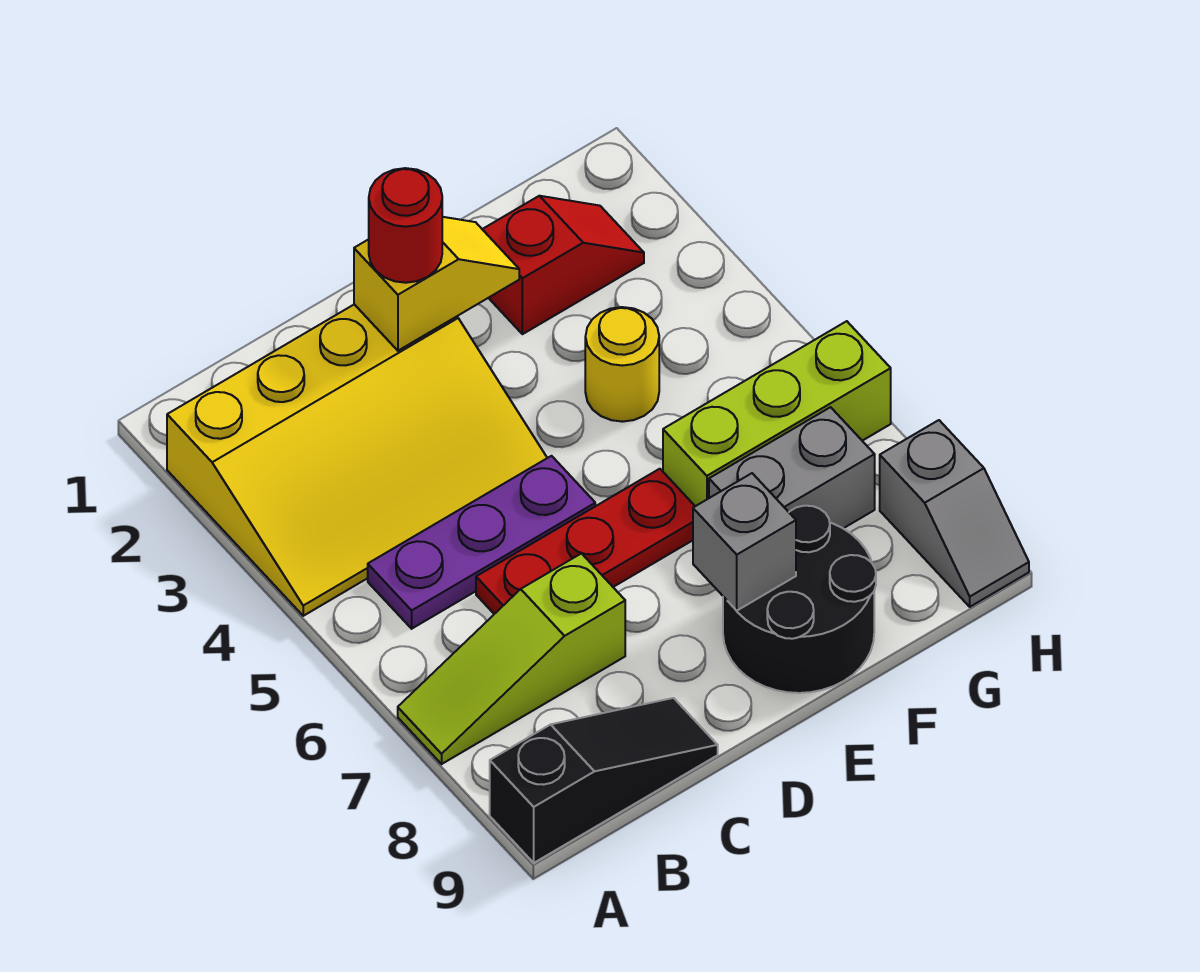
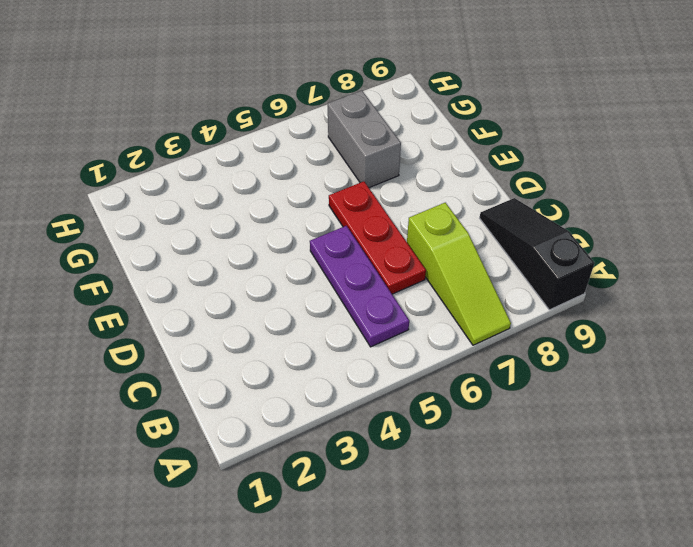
none -> yellow 3x4 slope [167,304,547,616]
none -> black 2x2 round brick [723,506,876,693]
none -> red 1x2 slope [482,196,644,334]

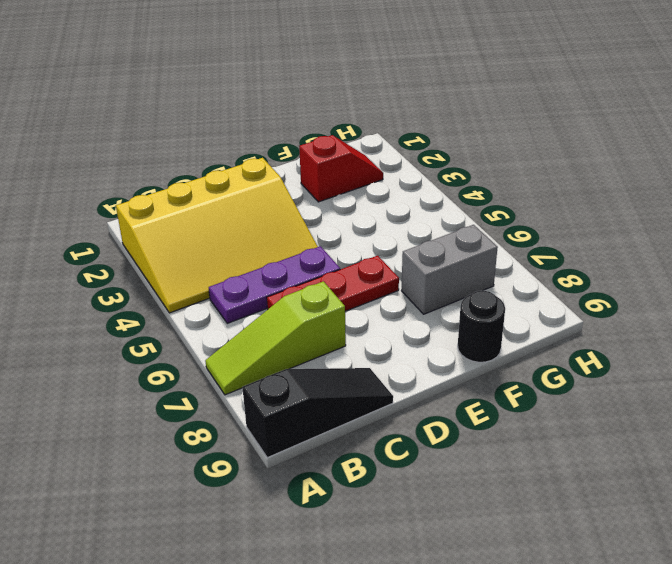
black 1x1 round brick [458,290,505,362] -> black 2x2 round brick [723,506,876,693]
none -> yellow 1x1 round brick [585,307,659,422]
none -> lime 1x3 brick [663,321,891,506]
none -> grey 1x2 slope [880,420,1029,607]

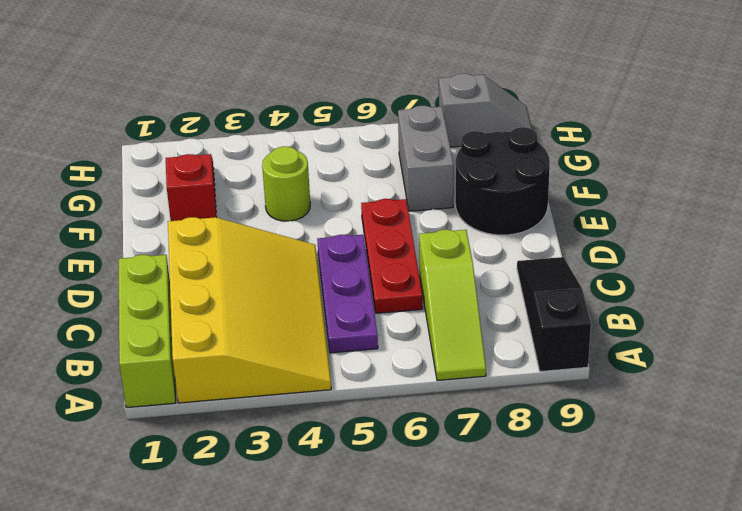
lime 1x3 brick [119,255,176,408] -> lime 1x3 brick moved to [663,321,891,506]
lime 1x1 round brick [262,146,310,221] -> yellow 1x1 round brick [585,307,659,422]
none -> yellow 1x2 slope [354,217,519,351]
none -> grey 1x1 brick [693,473,796,611]
none -> red 1x1 round brick [369,168,442,283]

